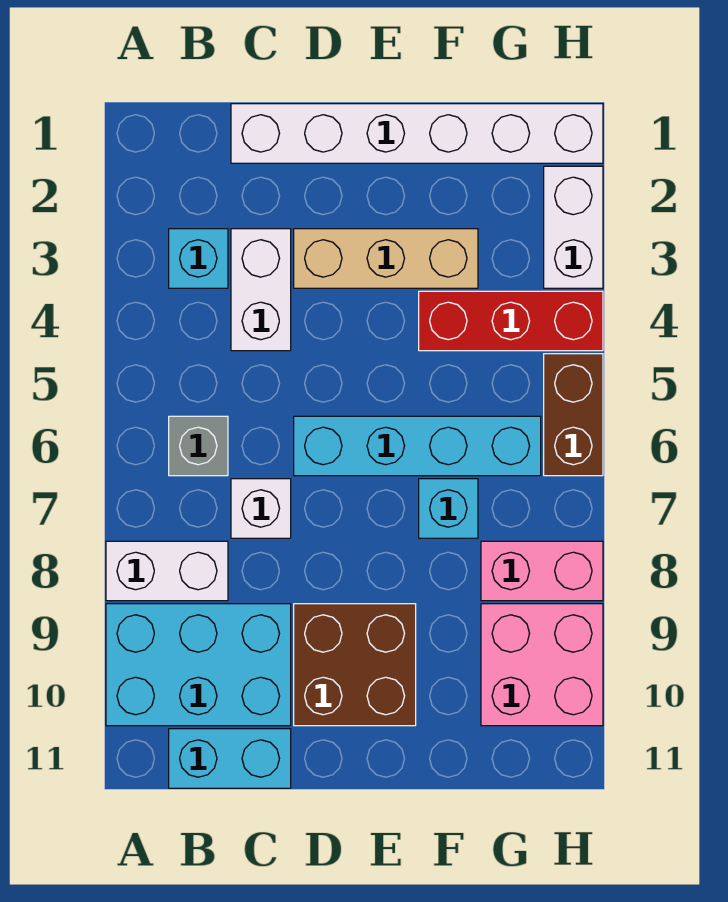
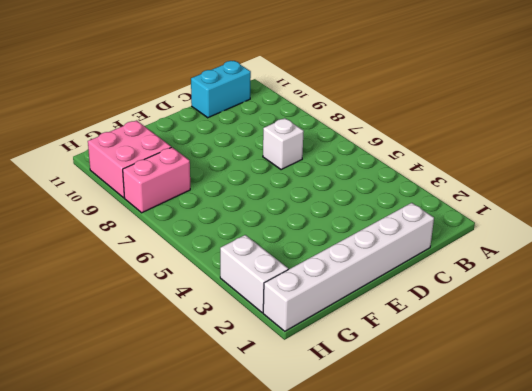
none -> white 1x2 brick [106,541,228,601]
none -> cyan 2x3 brick [106,604,291,726]
none -> cyan 1x1 brick [169,229,228,288]

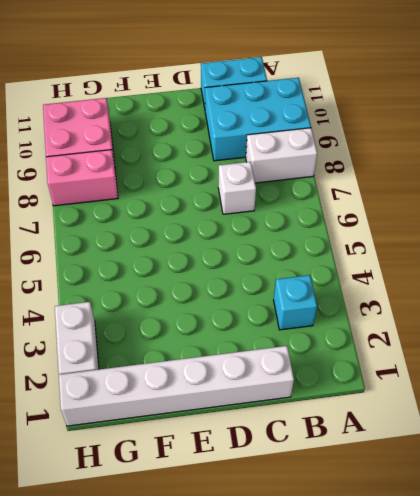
none -> grey 1x1 brick [169,416,228,476]
none -> white 1x2 brick [231,229,291,351]
none -> tan 1x3 brick [294,229,478,288]

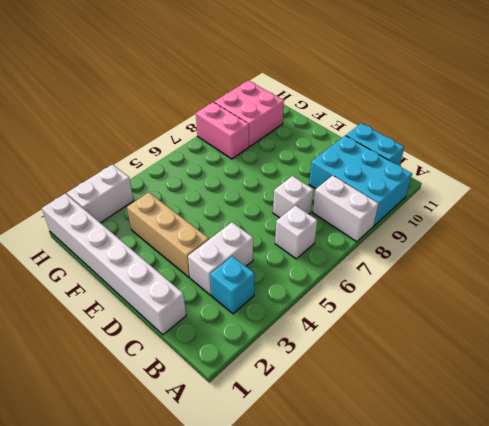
white 1x1 brick [275,205,318,259] -> grey 1x1 brick [169,416,228,476]
none -> cyan 1x4 brick [294,416,541,476]
none -> brown 2x2 brick [294,604,416,726]
none -> red 1x3 brick [419,291,603,351]

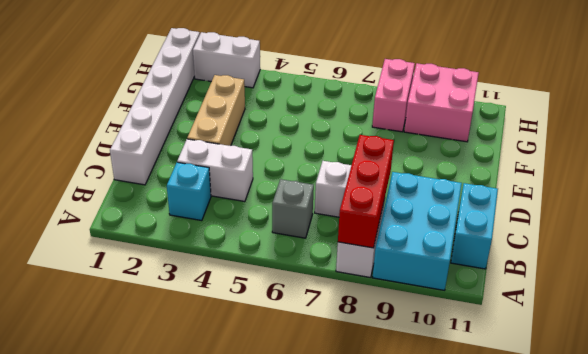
red 1x3 brick [338,135,394,248] -> red 1x3 brick moved to [419,291,603,351]
none -> cyan 1x4 brick [294,416,541,476]
none -> brown 2x2 brick [294,604,416,726]
none -> cyan 1x1 brick [419,479,478,538]

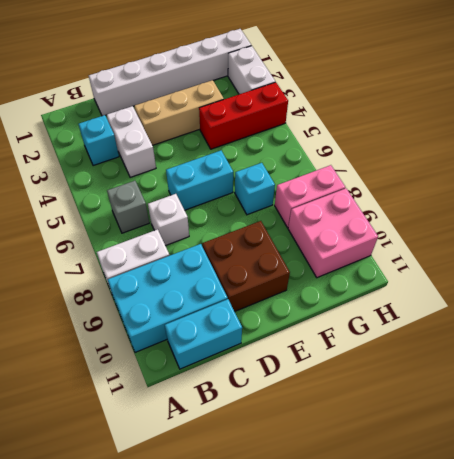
cyan 1x2 brick [166,150,233,210] -> cyan 1x4 brick [294,416,541,476]
none -> brown 1x2 brick [544,354,603,476]

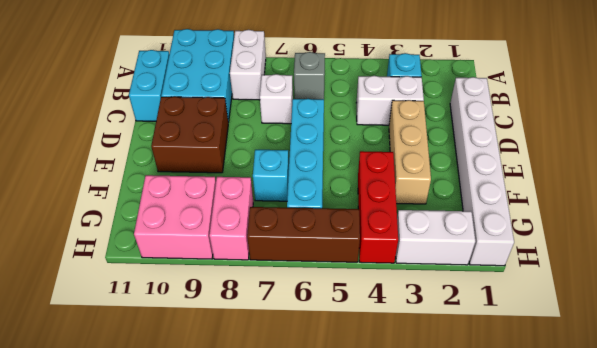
brown 1x3 brick [247,207,360,262] -> brown 1x2 brick [544,354,603,476]

